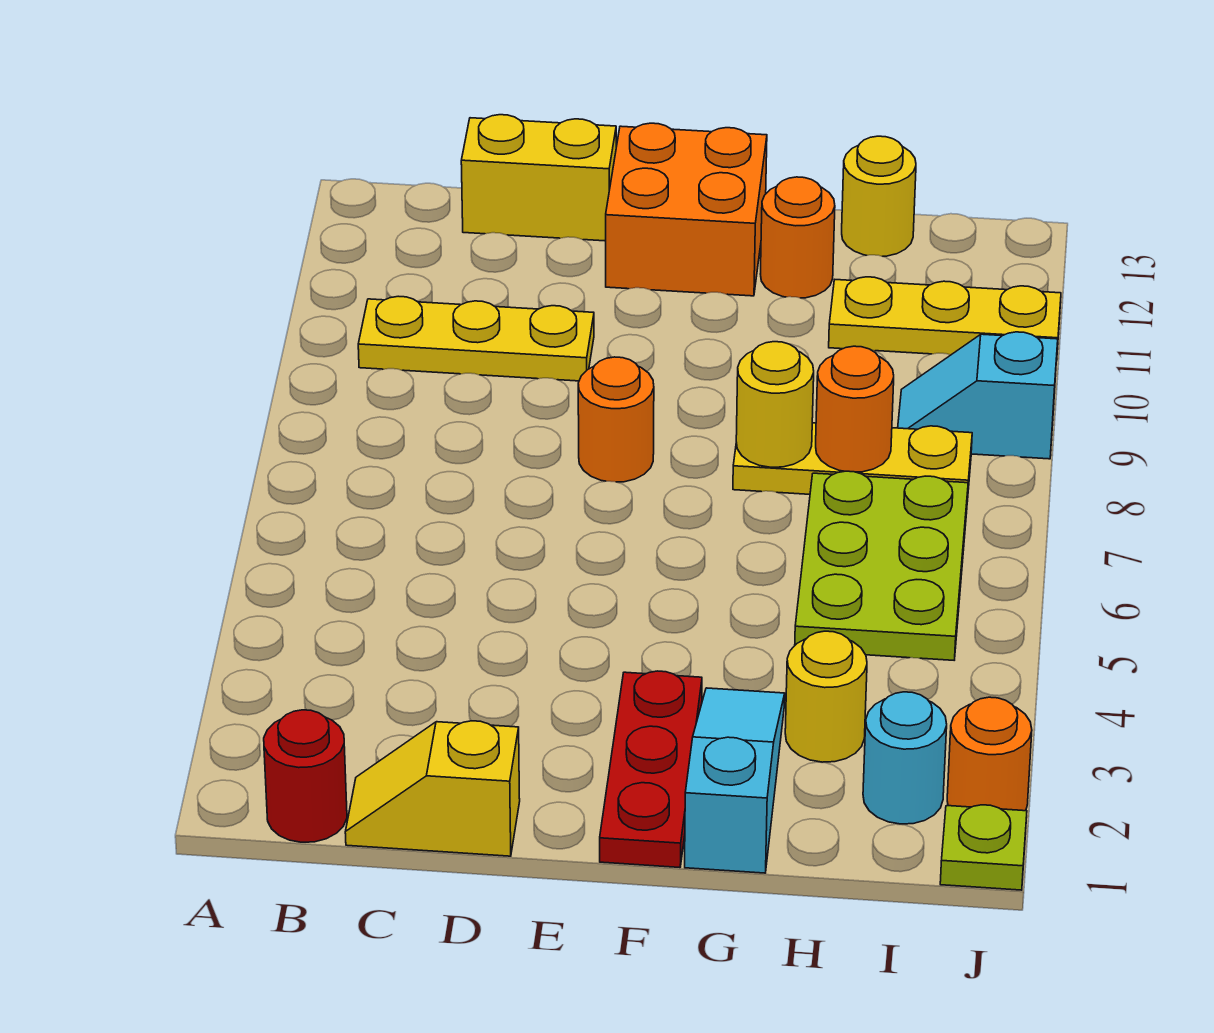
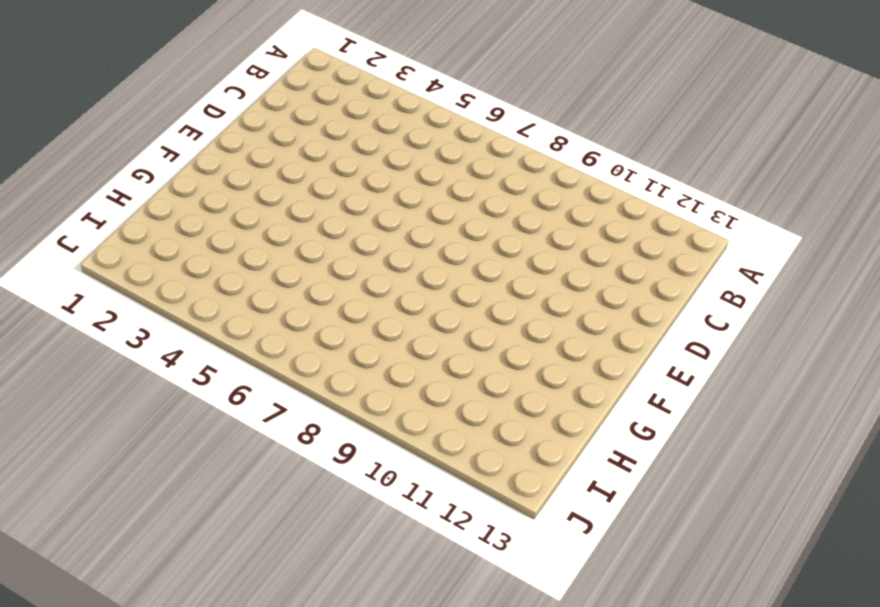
none -> red 1x1 round brick [264,710,347,842]
none -> yellow 1x3 plate [358,296,594,381]
none -> yellow 1x2 slope [345,721,520,856]

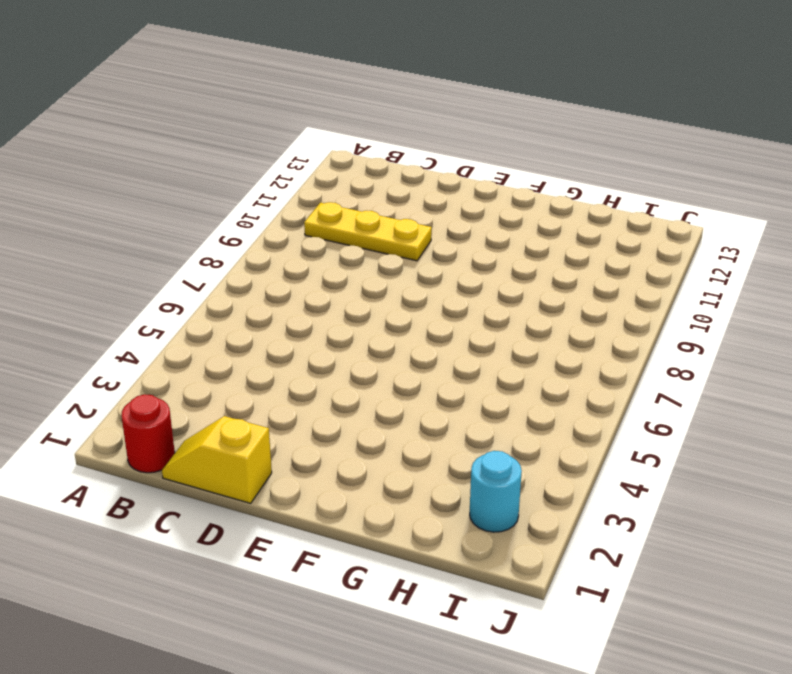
none -> yellow 1x2 brick [461,115,616,241]
none -> orange 1x1 round brick [578,357,654,482]
none -> orange 2x2 brick [606,123,767,296]

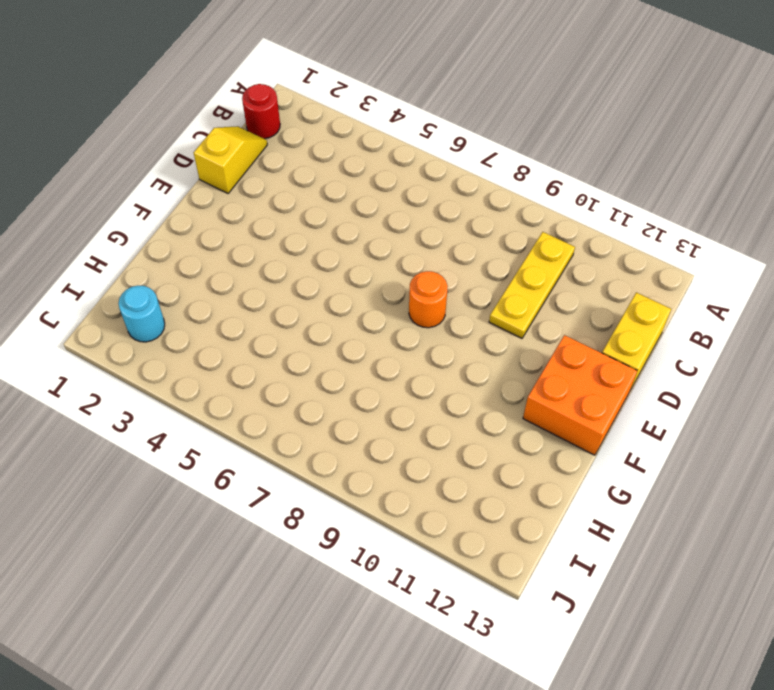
none -> red 1x3 plate [600,671,702,868]
none -> cyan 1x3 slope [685,688,785,873]
none -> yellow 1x3 plate [733,423,972,501]

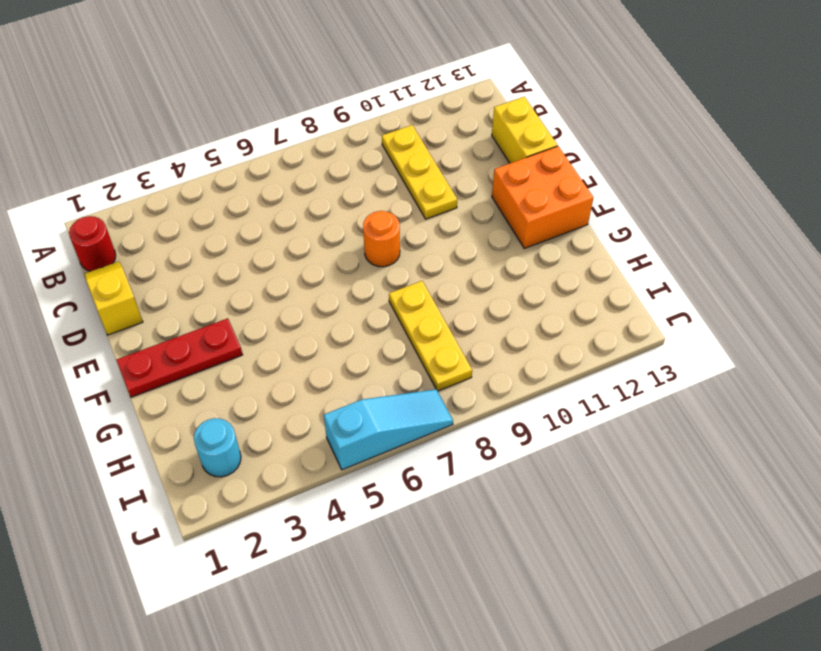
cyan 1x3 slope [324,389,453,470] -> cyan 1x3 slope moved to [685,688,785,873]
none -> orange 1x1 round brick [761,177,835,298]
none -> yellow 1x1 round brick [785,631,867,762]
none -> lime 2x3 plate [795,471,968,660]

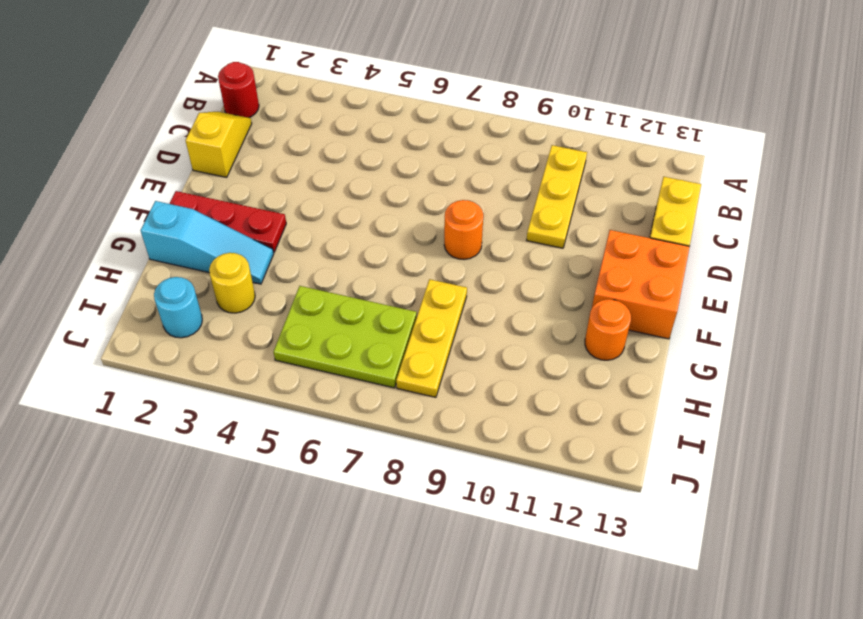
none -> yellow 1x3 plate [829,277,1061,361]
none -> yellow 1x1 round brick [842,136,916,256]
none -> cyan 1x2 slope [898,332,1058,459]

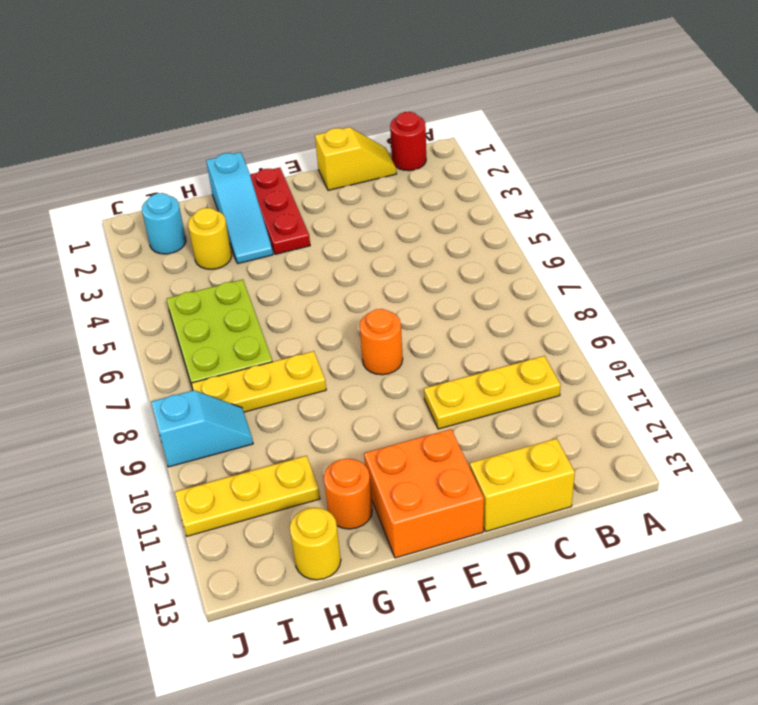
none -> lime 1x1 plate [940,805,1027,890]
none -> orange 1x1 round brick [947,697,1032,811]
none -> yellow 1x1 round brick [736,342,814,467]

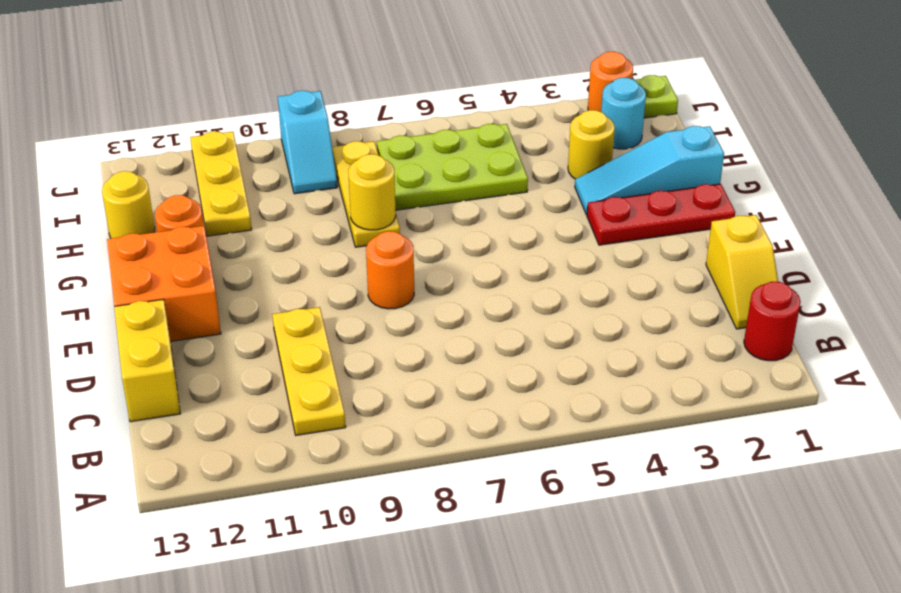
none -> orange 1x1 round brick [816,346,894,472]

